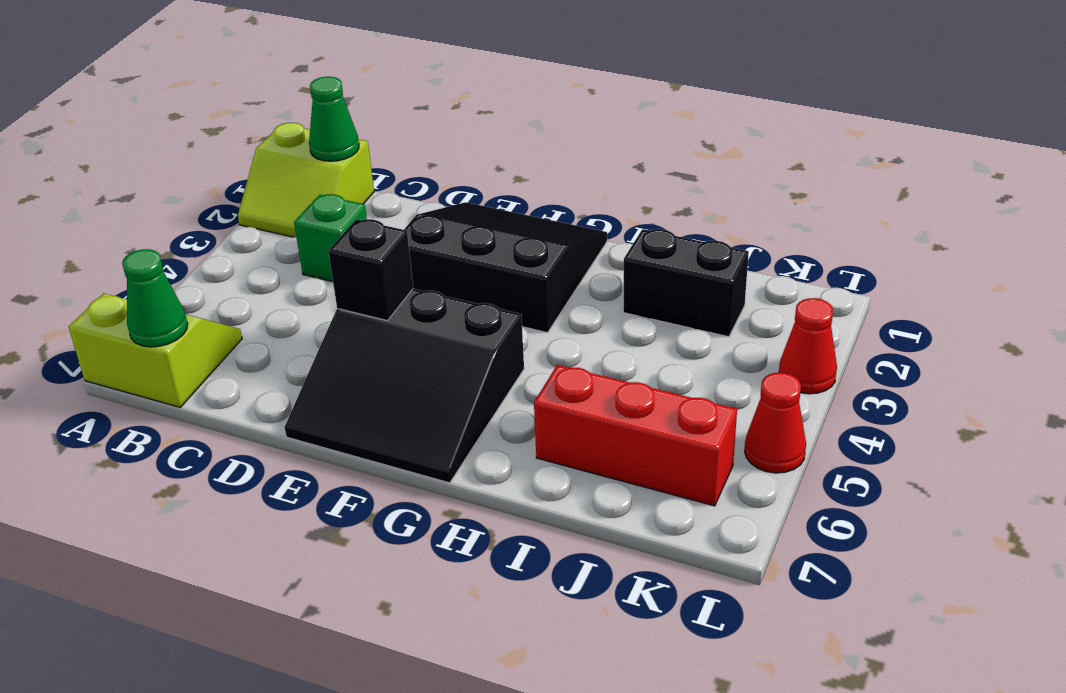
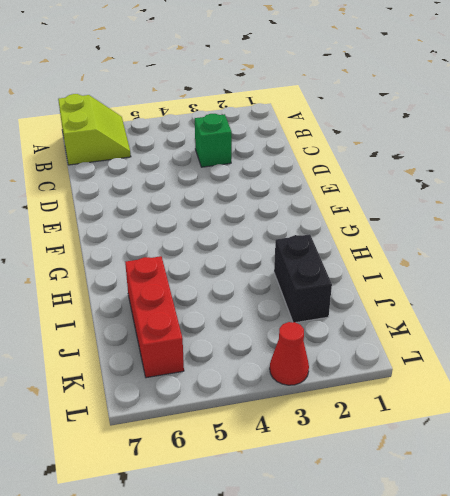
none -> lime 2x2 slope [238,123,374,237]
none -> black 3x3 slope [404,202,607,333]
none -> black 3x3 slope [285,289,524,483]

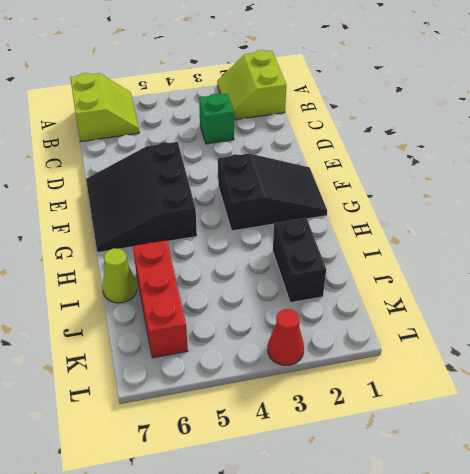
black 2x3 slope [218,154,327,231] -> black 3x3 slope [404,202,607,333]
lime 1x1 cone [102,248,137,303] -> none
none -> red 1x1 cone [744,373,806,473]
none -> green 1x1 cone [309,77,359,161]
none -> green 1x1 cone [122,249,188,347]

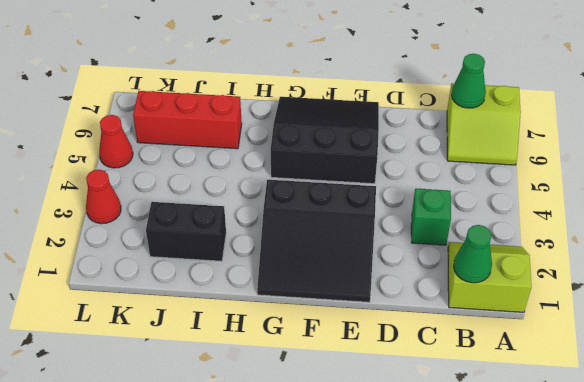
none -> black 1x1 brick [328,219,413,320]

